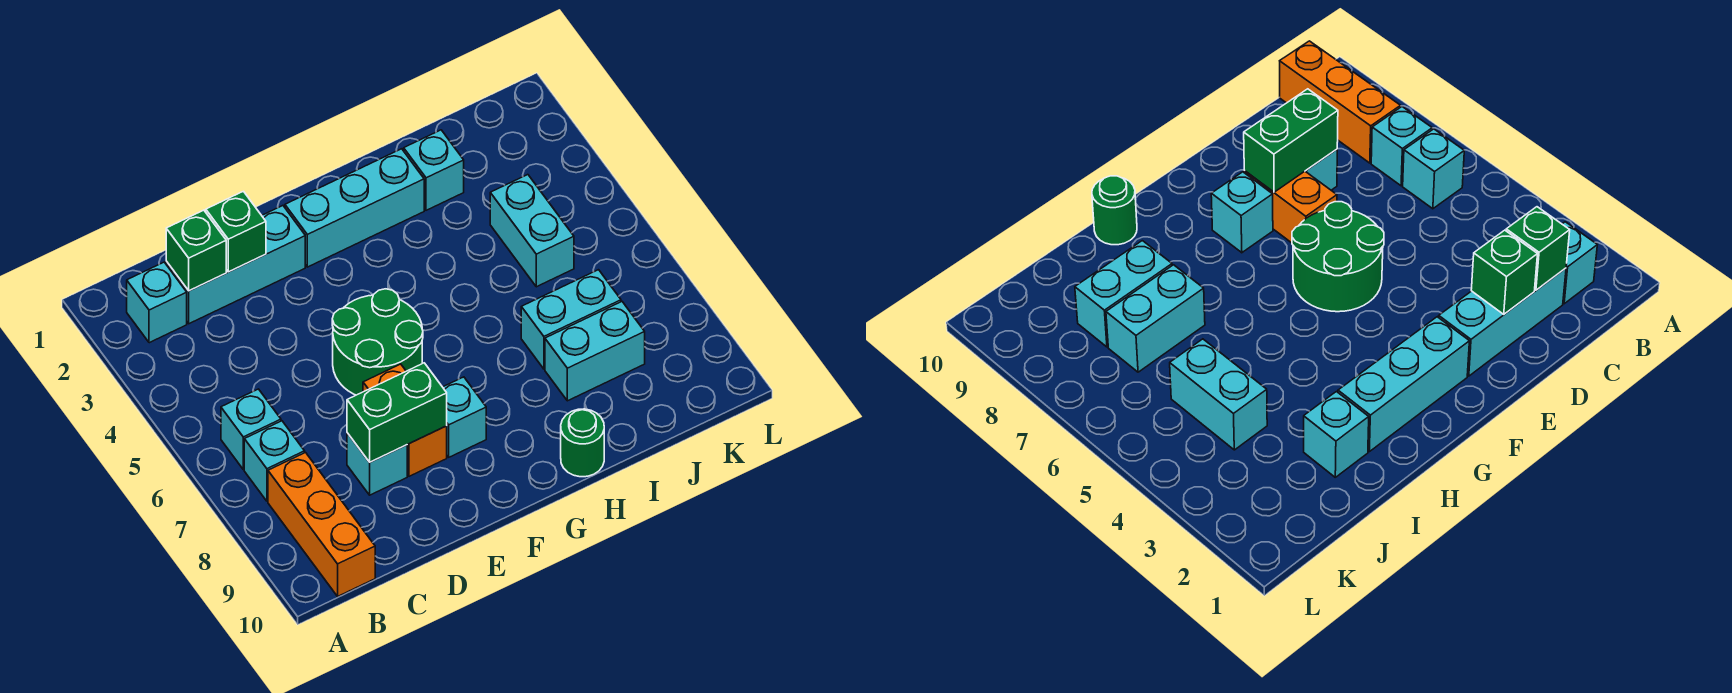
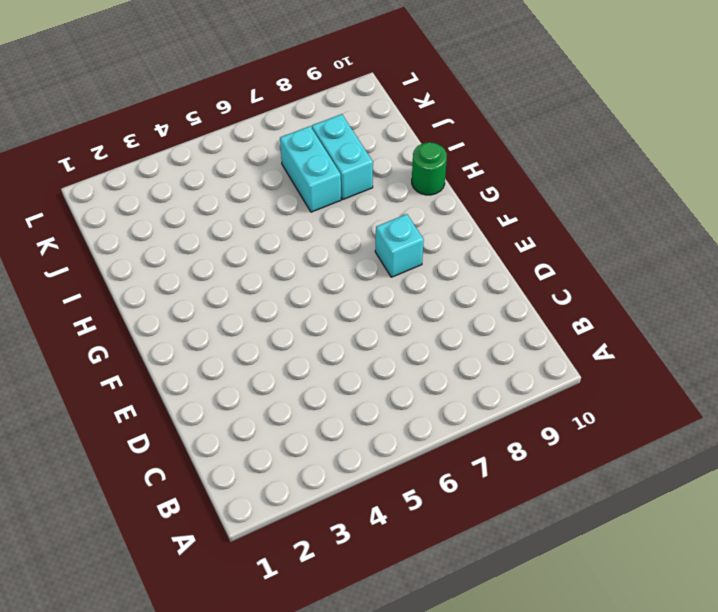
none -> cyan 1x1 brick [127,262,187,343]
none -> cyan 1x1 brick [221,389,281,470]
none -> cyan 1x1 brick [244,421,305,501]

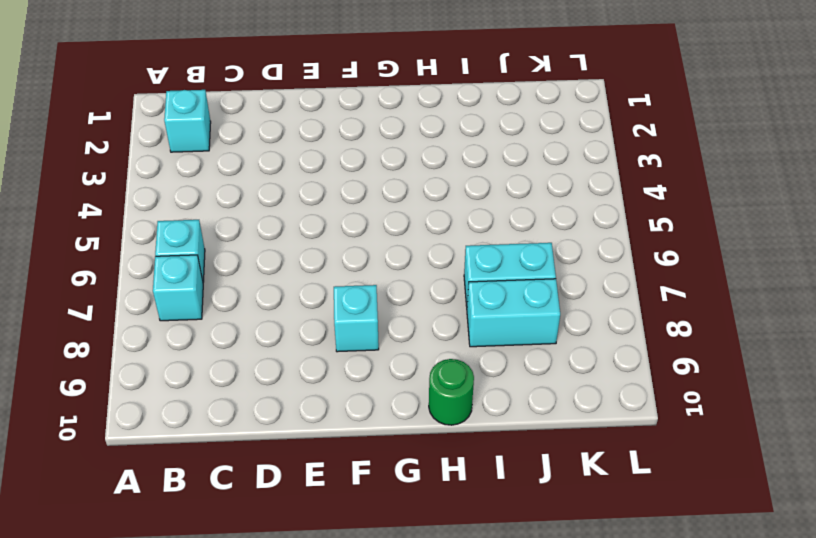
none -> orange 1x3 brick [268,453,375,596]
none -> cyan 1x3 brick [166,206,305,324]
none -> cyan 1x1 brick [347,433,407,495]

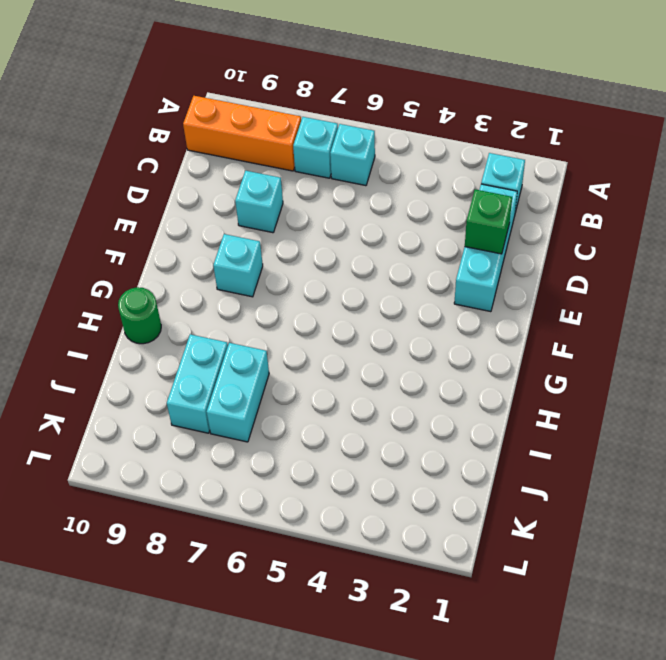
none -> green 2x2 round brick [332,289,423,395]
none -> orange 1x2 brick [363,364,447,476]
none -> cyan 1x3 brick [285,149,424,267]

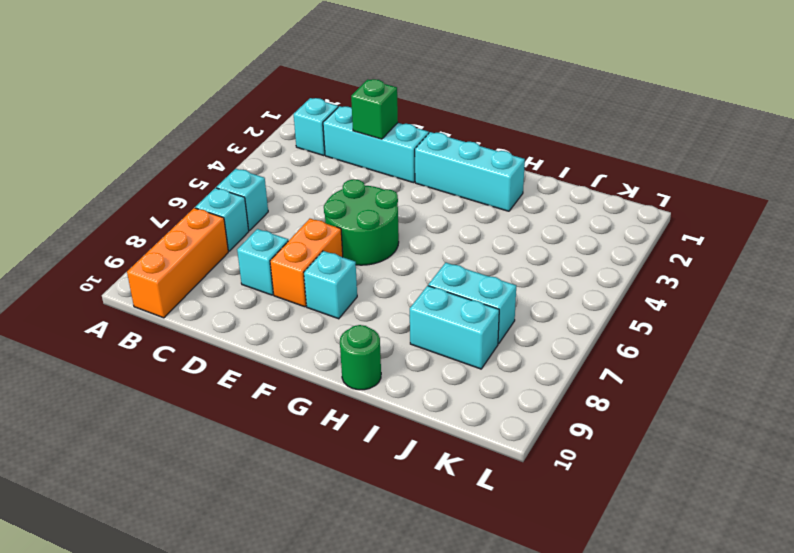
none -> cyan 1x1 brick [404,130,464,210]
none -> cyan 1x2 brick [490,175,574,287]
none -> green 1x1 brick [166,210,226,291]

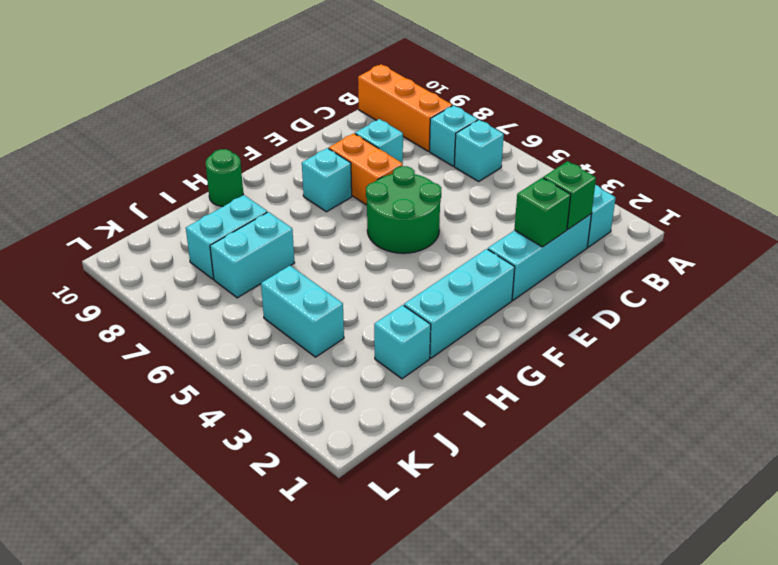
none -> green 1x2 brick [347,363,447,462]

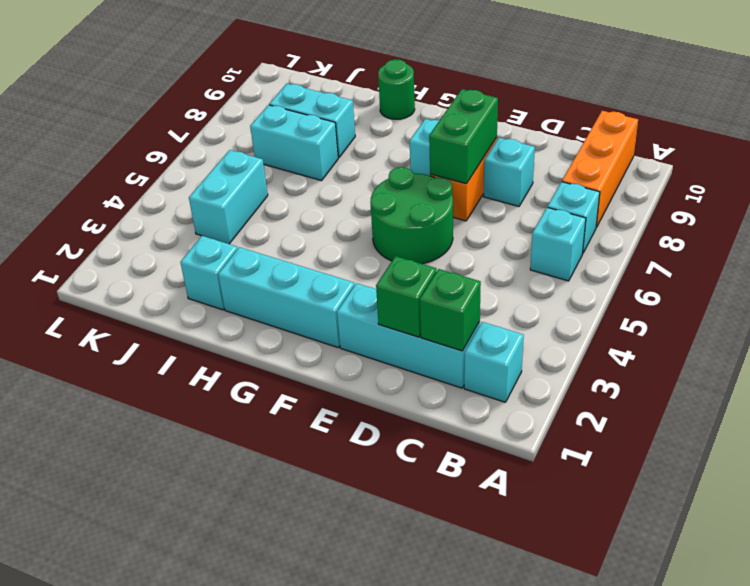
green 1x2 brick [429,89,498,184] -> green 1x2 brick turned to [347,363,447,462]

